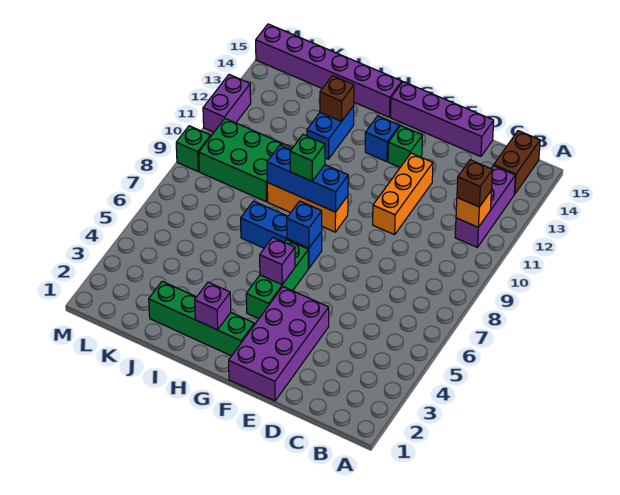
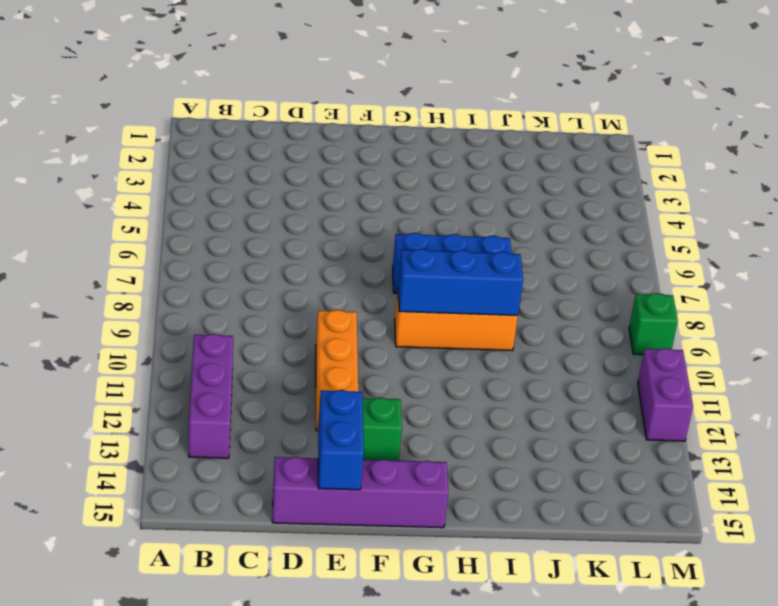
blue 1x2 brick [318,390,364,490] -> blue 1x2 brick moved to [307,106,354,159]
none -> brown 1x2 brick [494,131,540,194]
none -> purple 2x4 brick [229,287,329,401]
none -> green 1x4 brick [149,281,254,356]

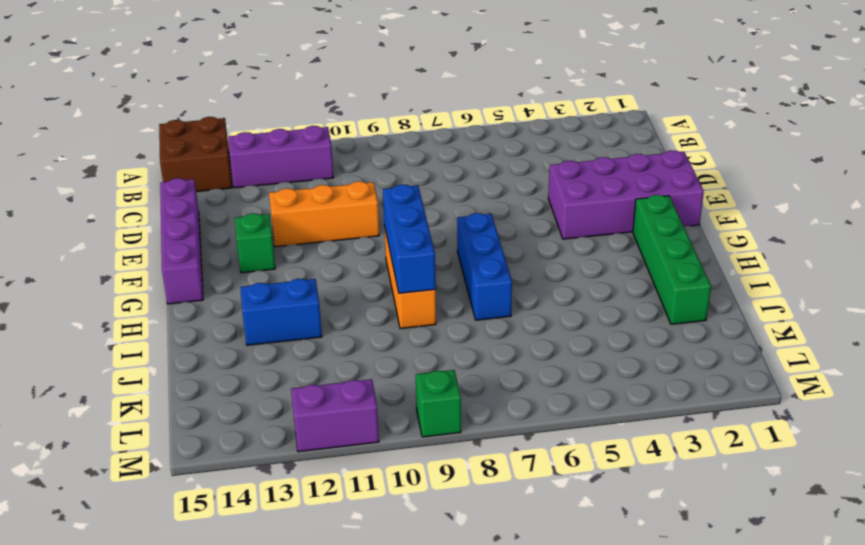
brown 2x2 brick [159,117,232,192] -> brown 1x2 brick [494,131,540,194]
none -> green 1x3 brick [246,240,308,319]
none -> blue 1x1 brick [365,116,399,162]
none -> purple 1x6 brick [256,24,402,117]

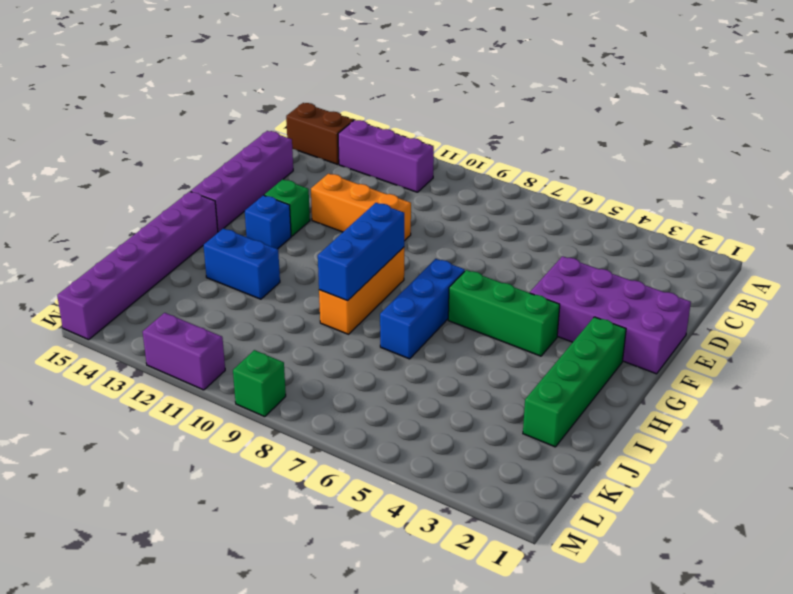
none -> green 2x3 brick [199,119,292,202]
none -> orange 1x1 brick [456,190,492,227]
none -> purple 1x1 brick [260,237,295,284]

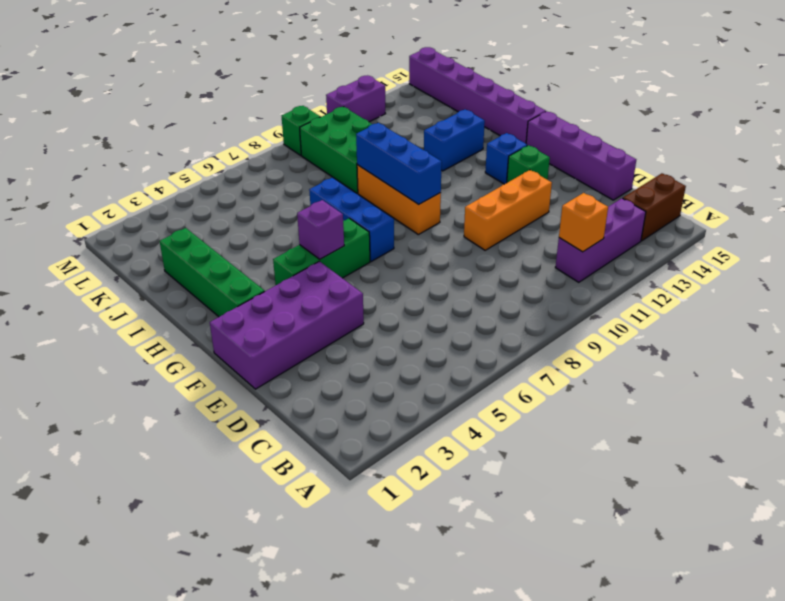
none -> blue 1x1 brick [287,201,322,248]
none -> purple 1x1 brick [195,282,231,330]
none -> brown 1x1 brick [320,76,354,122]

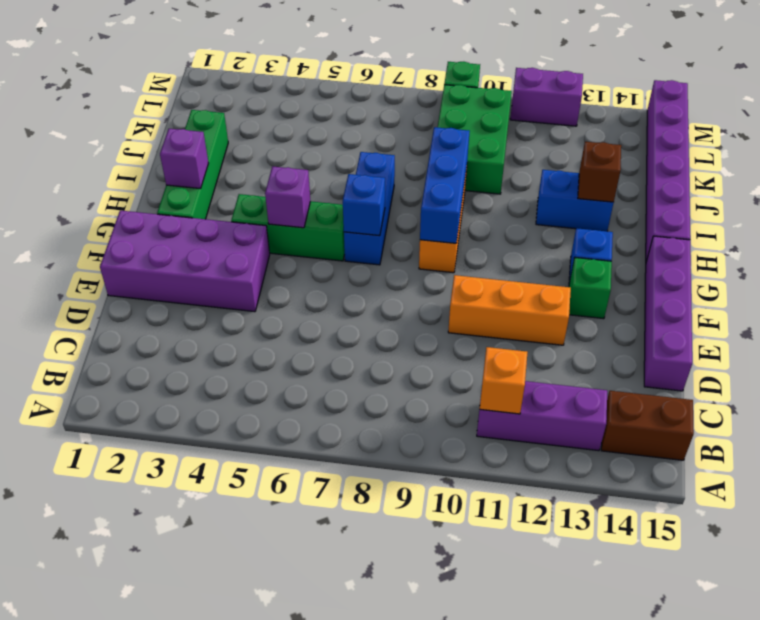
none -> brown 1x1 brick [457,160,493,207]
none -> green 1x1 brick [290,135,325,181]

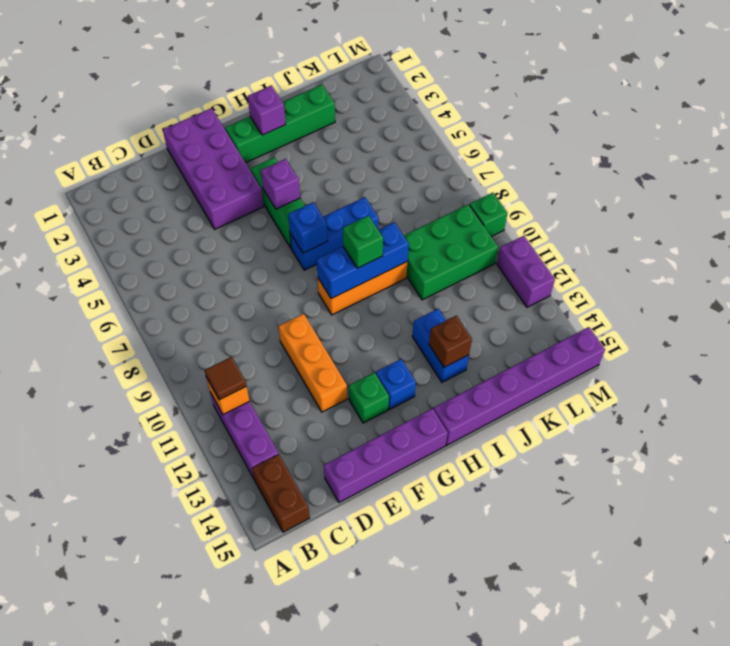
brown 1x1 tile [204,357,246,400] -> brown 1x1 brick [457,160,493,207]

